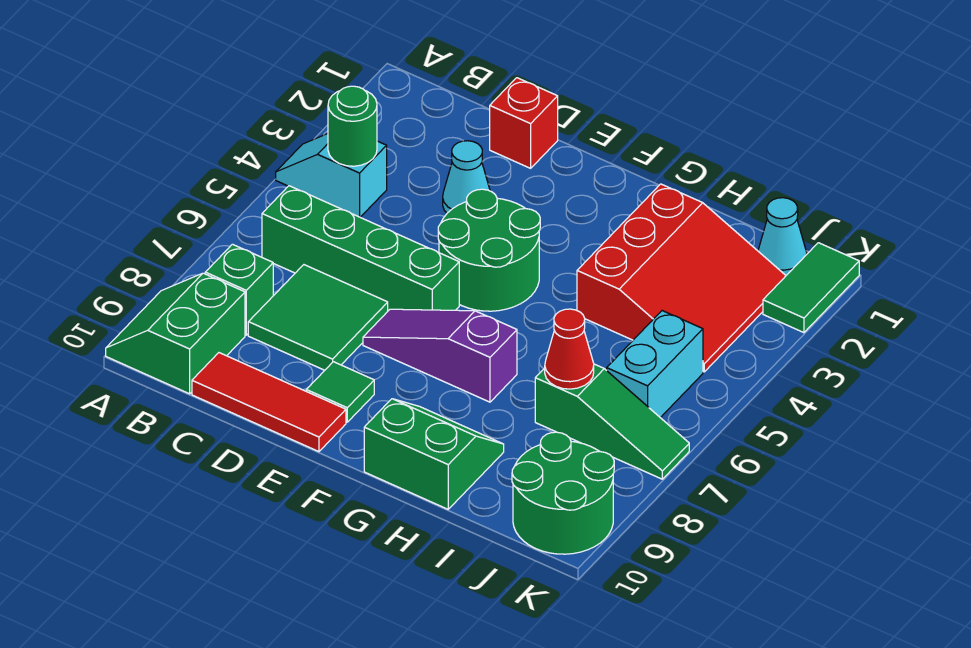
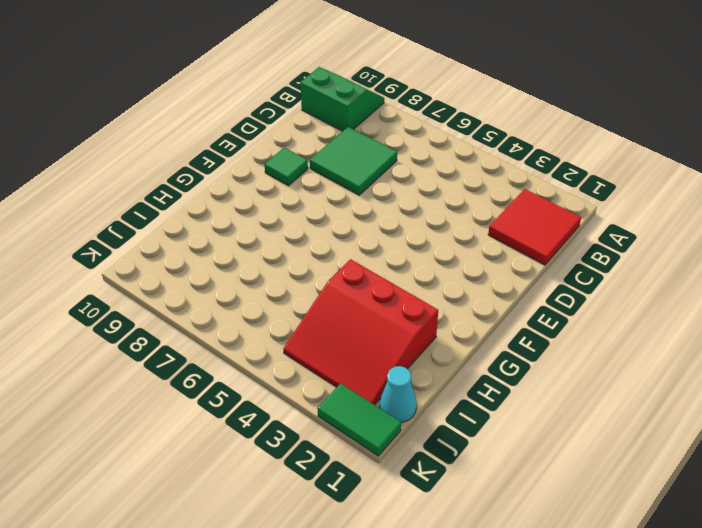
red 2x2 tile [488,189,581,265] -> none
none -> cyan 1x2 slope [276,134,387,217]
none -> green 1x4 brick [262,186,459,311]
none -> green 1x1 brick [205,244,273,335]

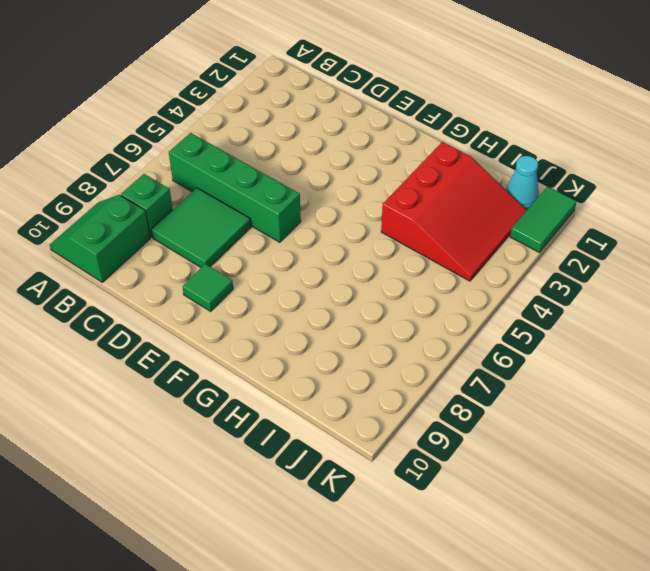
none -> cyan 1x2 slope [276,134,387,217]
none -> red 1x3 tile [192,353,346,452]
none -> red 1x1 brick [490,78,558,168]

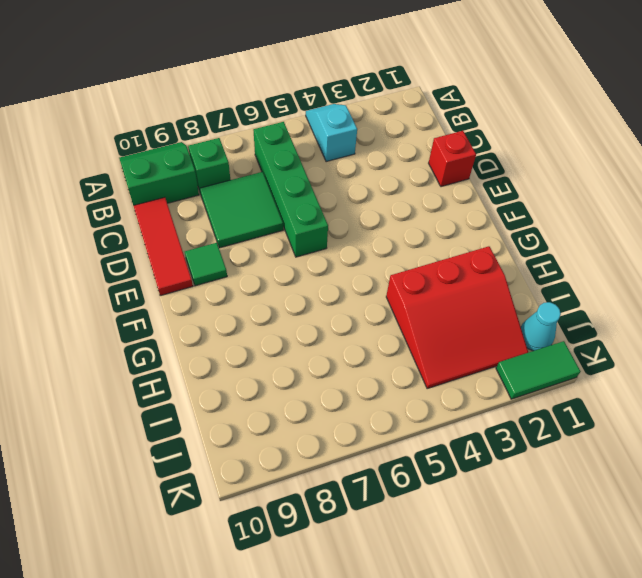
none -> cyan 1x1 cone [443,141,490,213]
none -> green 2x2 round brick [438,189,540,311]
none -> purple 1x3 slope [363,309,517,402]

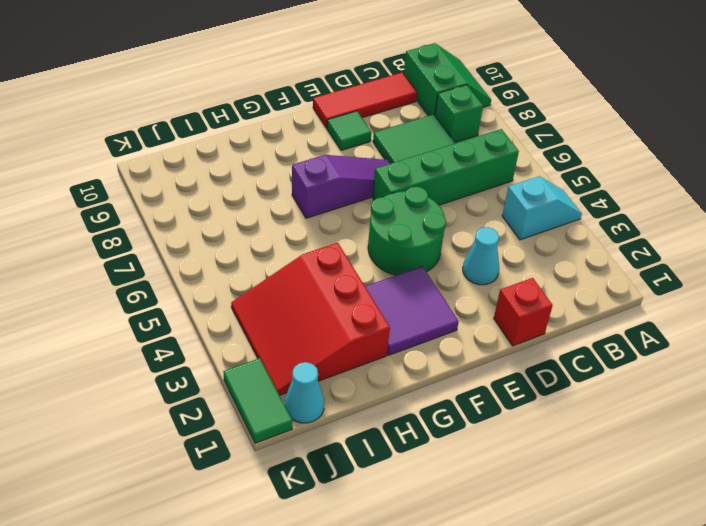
purple 2x2 tile [365,267,459,355] -> none
none -> green 2x2 slope [364,399,504,509]
none -> green 1x3 slope [535,364,689,479]
none -> cyan 1x2 brick [607,311,703,418]

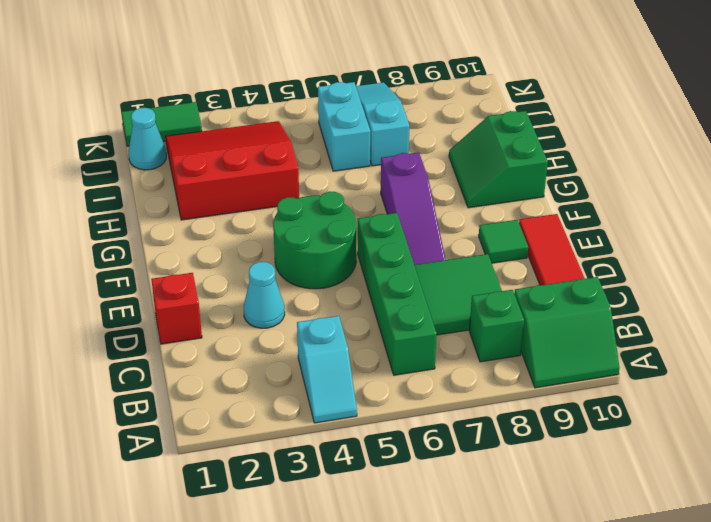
cyan 1x2 brick [318,82,370,171] -> cyan 1x2 brick turned to [607,311,703,418]
cyan 1x3 slope [356,83,409,166] -> green 1x3 slope [535,364,689,479]
none -> green 2x2 round brick [512,432,614,554]
none -> green 1x1 round brick [328,86,377,166]
none -> red 1x1 cone [545,309,594,389]

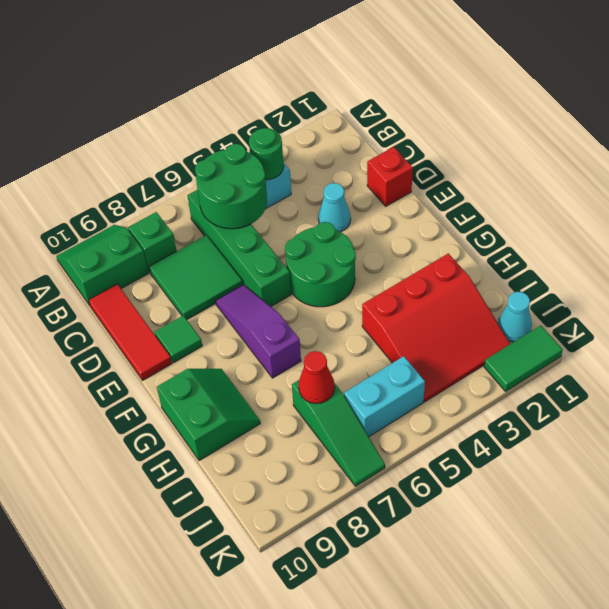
green 2x2 round brick [195,144,267,229] -> green 2x2 round brick moved to [512,432,614,554]

